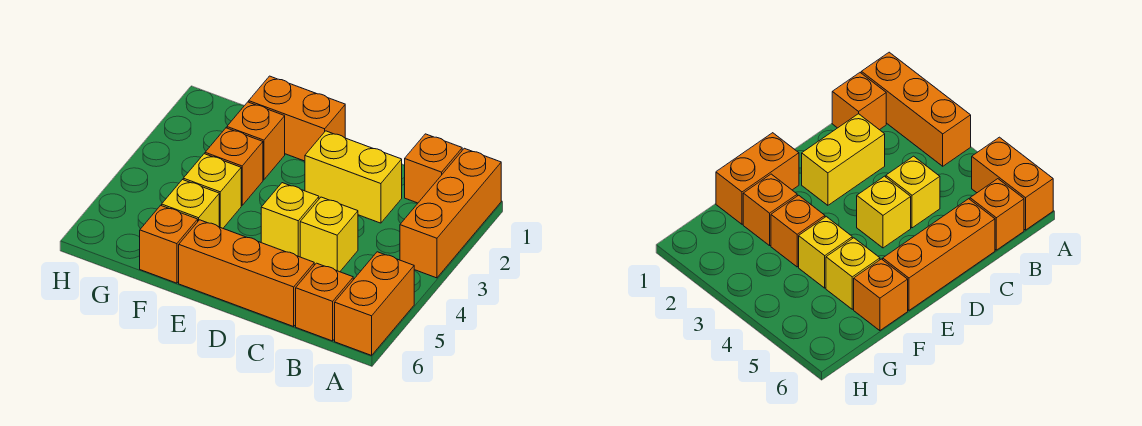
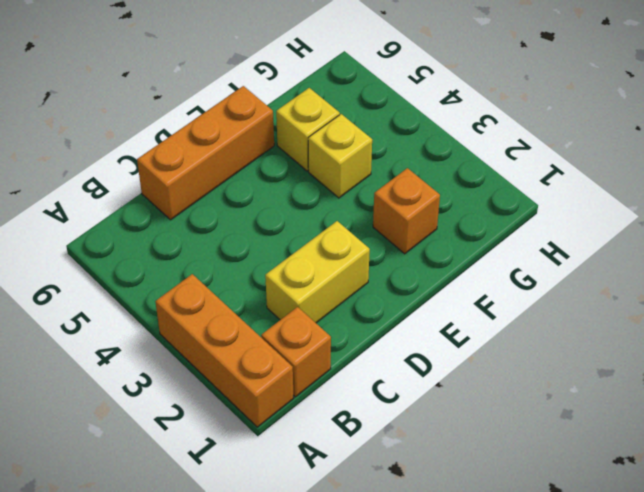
none -> orange 1x2 brick [335,252,414,355]
none -> orange 1x1 brick [296,263,353,341]
none -> yellow 1x1 brick [300,197,358,272]

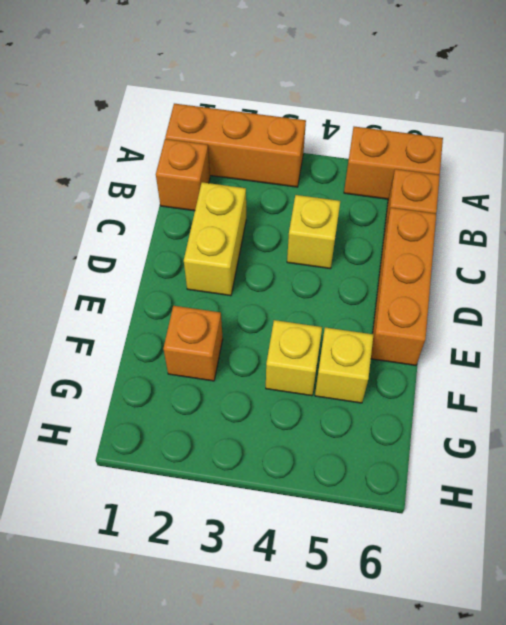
none -> yellow 1x1 brick [261,183,319,257]
none -> orange 1x2 brick [249,76,345,161]
none -> orange 1x1 brick [205,128,263,206]

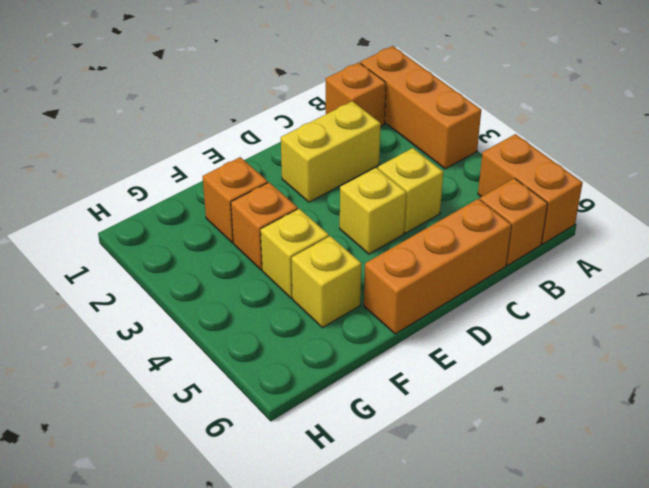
none -> orange 1x2 brick [249,76,345,161]
none -> orange 1x1 brick [140,205,198,283]

